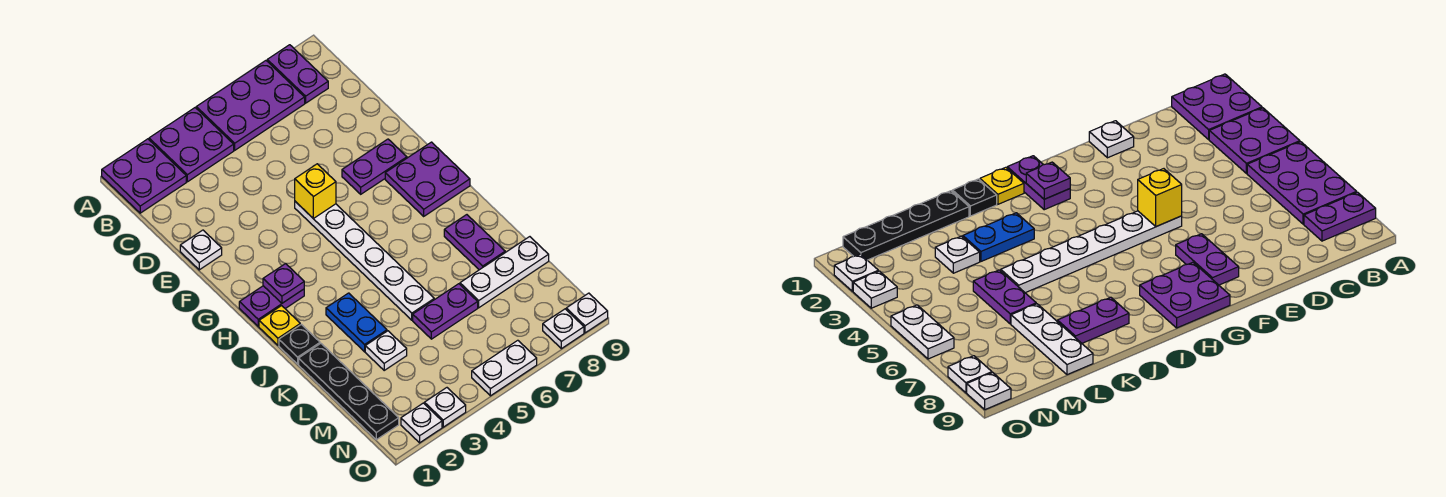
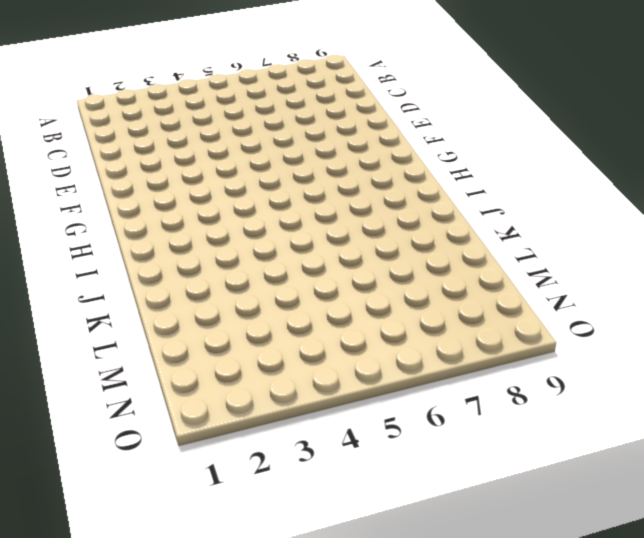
none -> purple 2x2 plate [102,139,186,213]
none -> purple 2x2 plate [149,108,234,182]
none -> purple 2x3 plate [196,61,305,150]

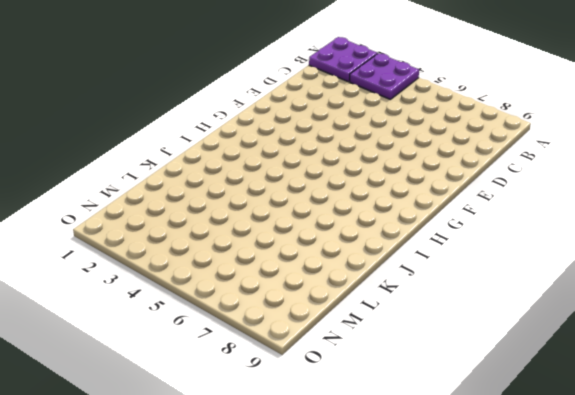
none -> purple 2x3 plate [196,61,305,150]
none -> purple 1x2 plate [267,45,328,103]
none -> white 1x1 plate [180,230,222,270]

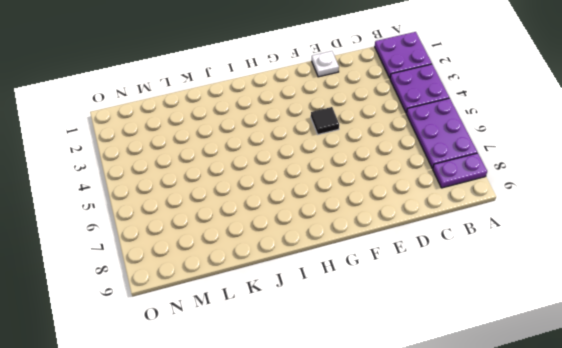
black 1x1 tile [311,107,339,134] -> none
none -> white 1x6 plate [295,201,434,320]
none -> purple 1x2 plate [342,139,407,194]
none -> purple 2x2 plate [385,142,470,216]

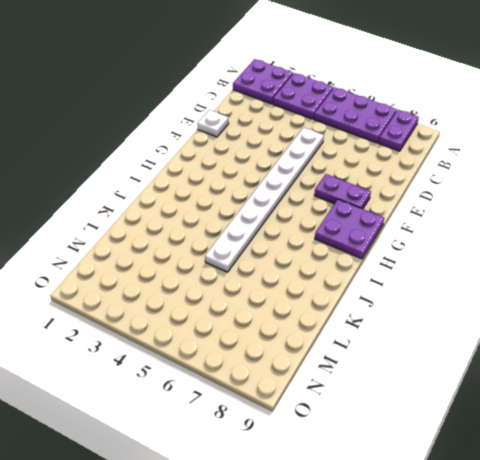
white 1x8 plate [205,127,324,272] -> white 1x6 plate [295,201,434,320]
none -> purple 1x2 plate [239,286,304,326]
none -> yellow 1x1 plate [259,306,300,345]
none -> black 1x1 plate [279,324,320,364]

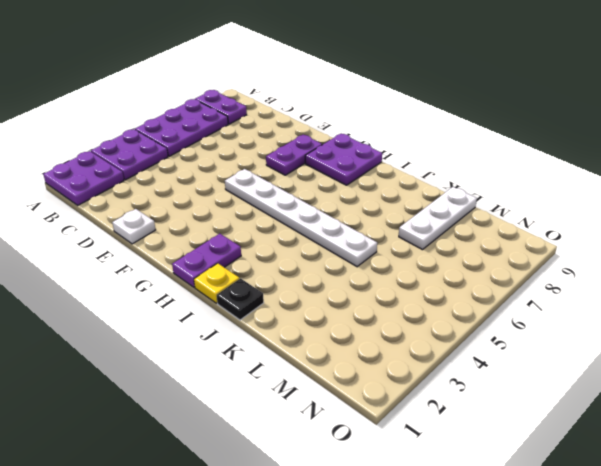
none -> blue 1x2 plate [326,293,387,352]
none -> purple 1x2 plate [444,215,505,270]
none -> black 1x4 plate [299,344,399,440]

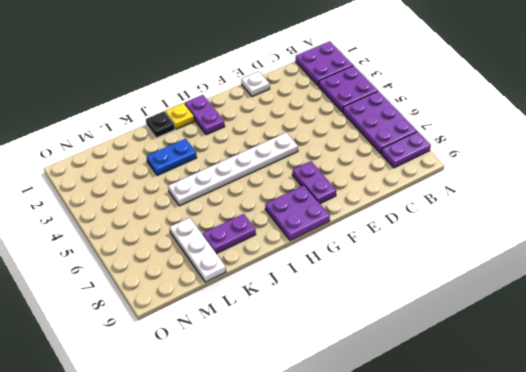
none -> black 1x4 plate [299,344,399,440]
none -> white 1x1 plate [365,331,407,370]
none -> purple 1x2 plate [413,284,478,339]

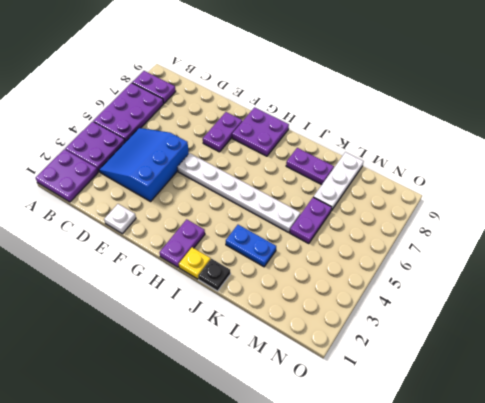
blue 3x3 slope [99,128,189,201] -> none
none -> black 1x4 plate [299,344,399,440]
none -> white 1x1 plate [365,331,407,370]
none -> white 1x1 plate [401,403,442,443]

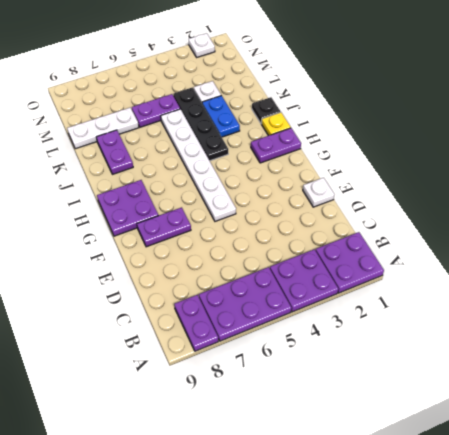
black 1x4 plate [173,87,228,161] -> black 1x4 plate moved to [299,344,399,440]
none -> white 1x1 plate [424,388,466,427]
none -> white 1x2 plate [472,340,537,396]
none -> white 1x1 plate [543,309,584,349]

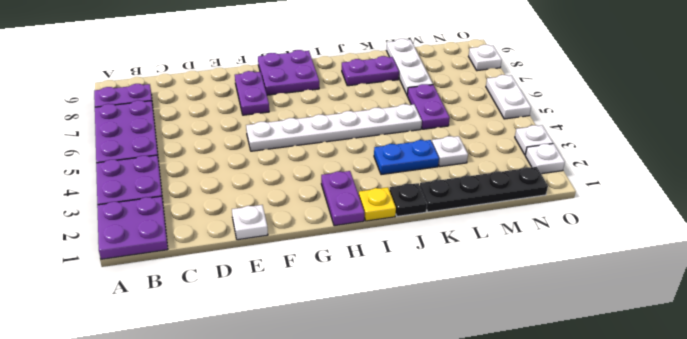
none -> white 1x1 plate [566,293,608,333]
none -> yellow 1x1 brick [295,164,336,218]
none -> purple 1x1 plate [263,264,304,303]

